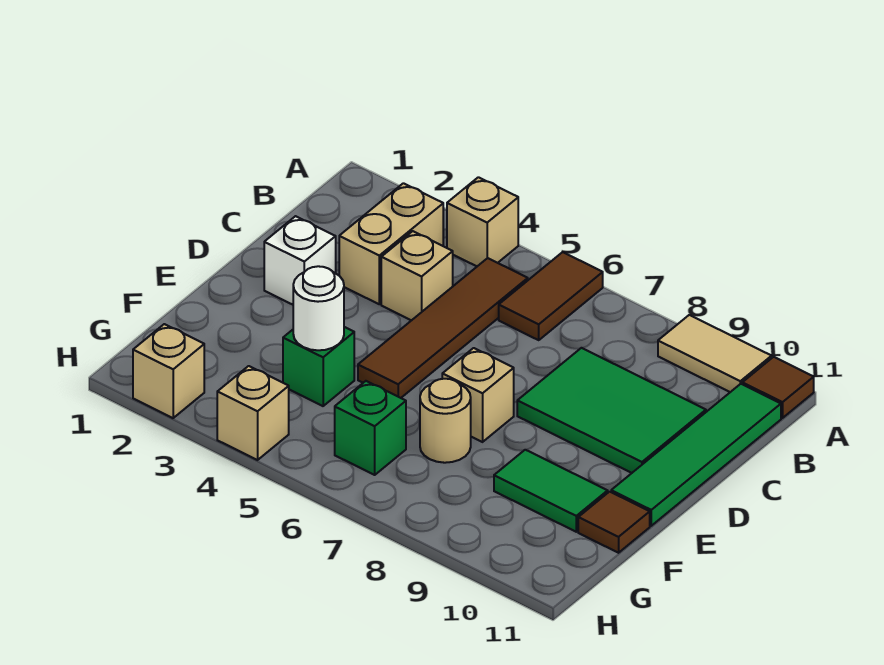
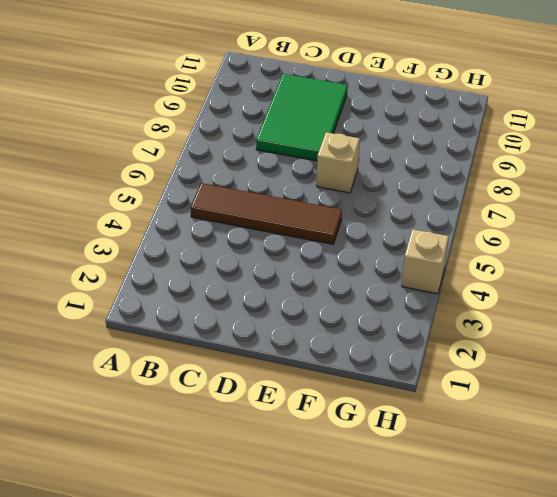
none -> tan 1x1 brick [447,177,518,266]
none -> brown 1x2 tile [499,252,603,340]
none -> tan 1x2 tile [658,315,772,392]

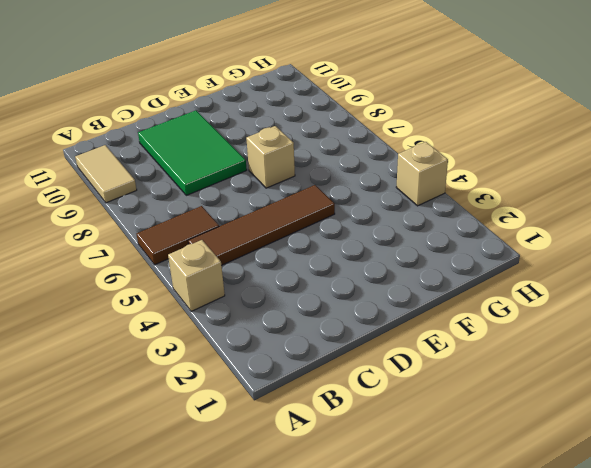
none -> brown 1x1 tile [742,357,814,418]
none -> tan 1x2 brick [339,183,443,304]
none -> green 1x4 tile [611,384,781,526]

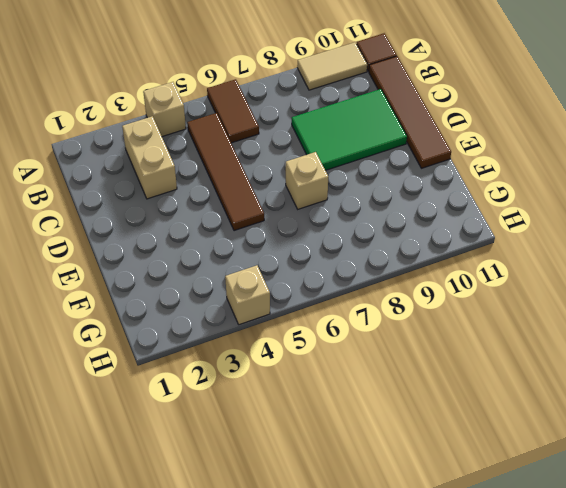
brown 1x4 tile [369,56,451,168] -> green 1x4 tile [611,384,781,526]
none -> tan 1x1 brick [381,231,453,321]
none -> white 1x1 brick [264,216,336,305]
none -> green 1x1 brick [283,327,354,406]

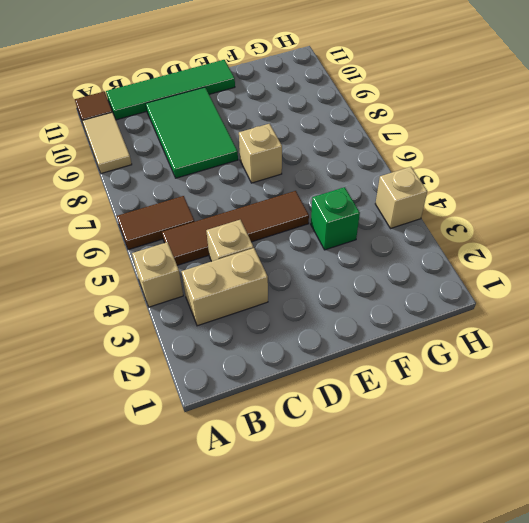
none -> white 1x1 brick [264,216,336,305]
none -> tan 1x1 round brick [420,379,471,463]
none -> green 1x2 tile [494,450,608,532]

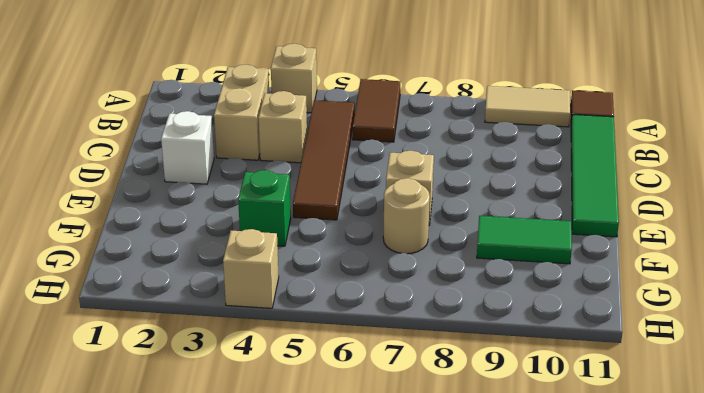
none -> green 2x3 tile [517,348,706,473]
none -> brown 1x1 tile [578,492,650,553]
none -> green 1x1 brick [335,381,406,475]

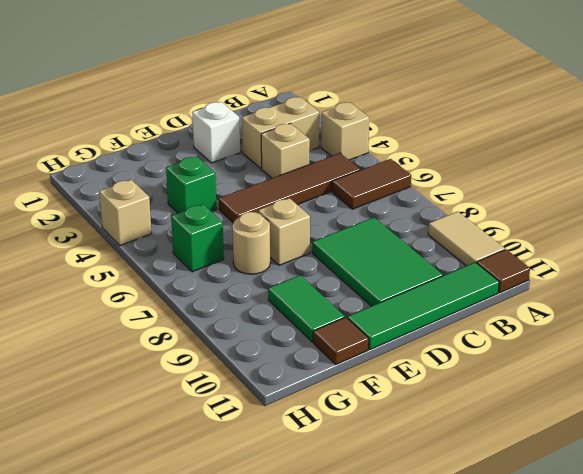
none -> tan 1x1 brick [133,324,204,418]
none -> white 1x1 round brick [293,266,344,350]

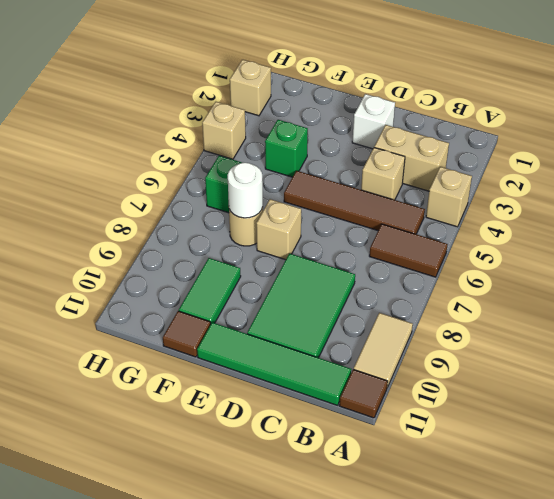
white 1x1 round brick [227,163,263,218] -> white 1x1 round brick moved to [293,266,344,350]

